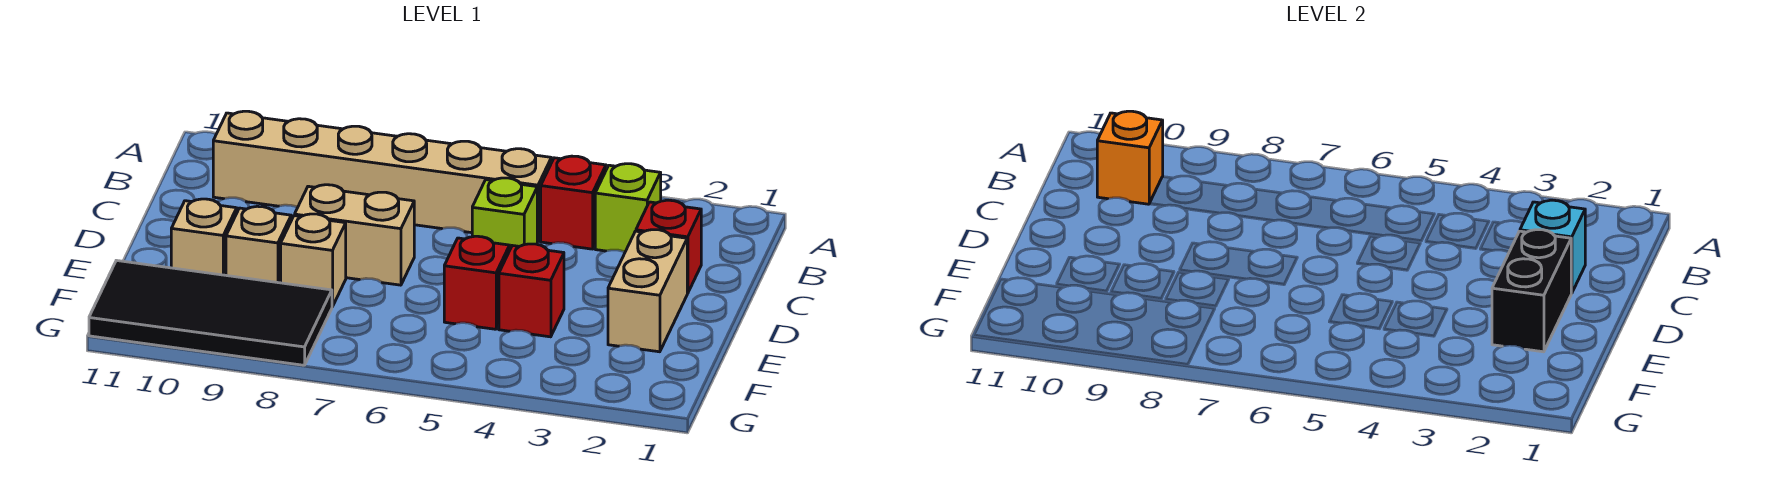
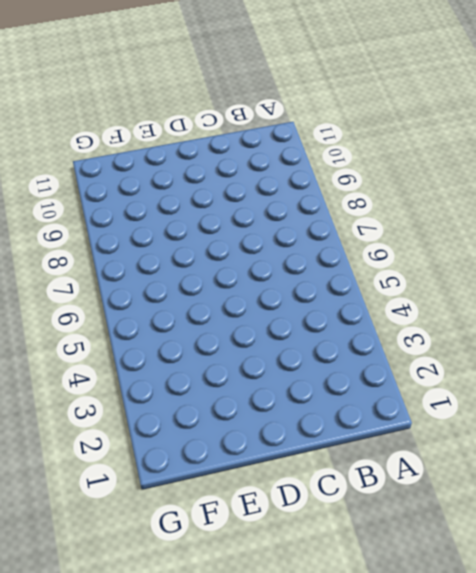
none -> lime 1x1 brick [595,164,661,252]
none -> red 1x1 brick [541,156,606,249]
none -> tan 1x6 brick [213,111,551,242]

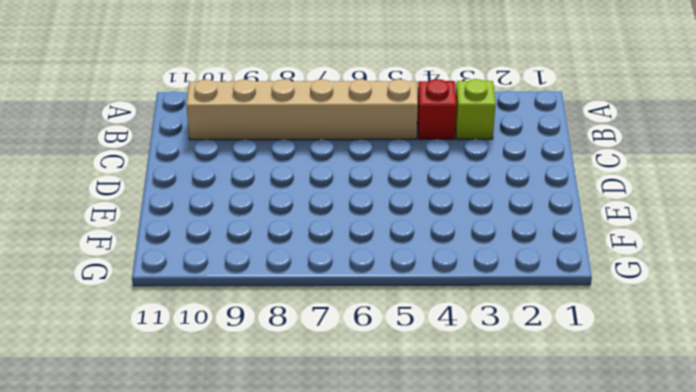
none -> red 1x1 brick [636,200,701,293]
none -> lime 1x1 brick [472,178,537,249]
none -> tan 1x2 brick [608,230,687,352]

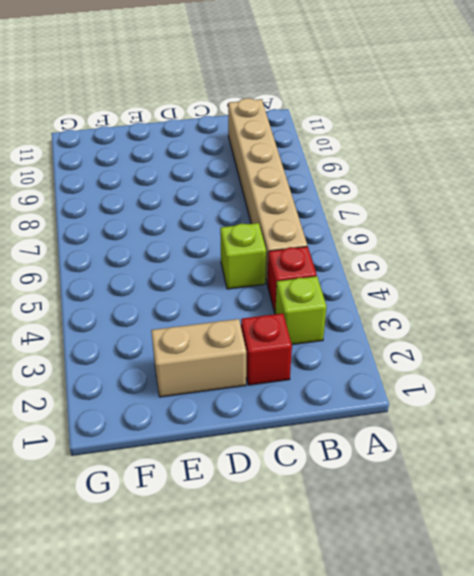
none -> tan 1x2 brick [295,185,414,285]
none -> red 1x1 brick [499,244,564,337]
none -> red 1x1 brick [444,236,510,329]

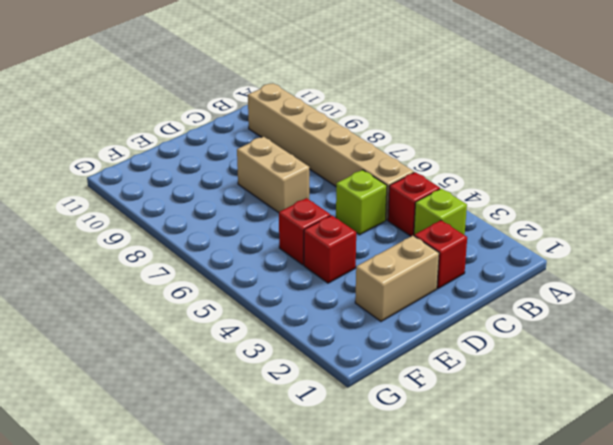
none -> tan 1x1 brick [281,214,346,307]
none -> tan 1x1 brick [226,206,291,283]
none -> tan 1x1 brick [171,199,237,275]

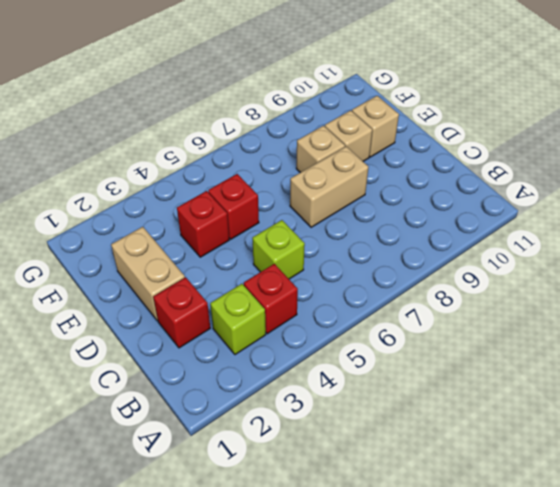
none -> tan 1x6 brick [213,111,551,242]
none -> black 2x4 tile [89,260,332,365]
none -> orange 1x1 brick [1097,111,1163,204]

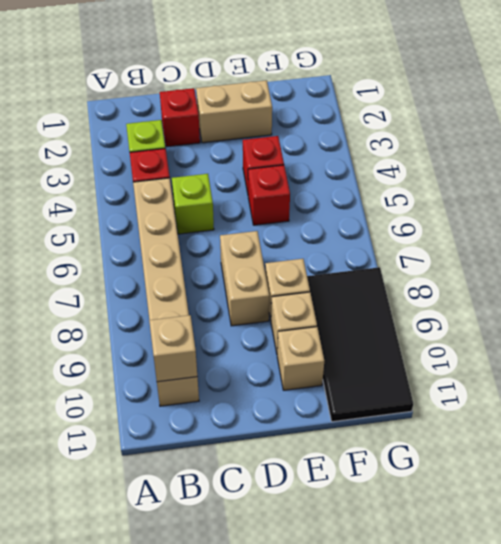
tan 1x1 brick [149,315,197,382] -> orange 1x1 brick [1097,111,1163,204]
none -> cyan 1x1 brick [1520,200,1585,293]
none -> black 1x2 brick [1492,230,1571,352]

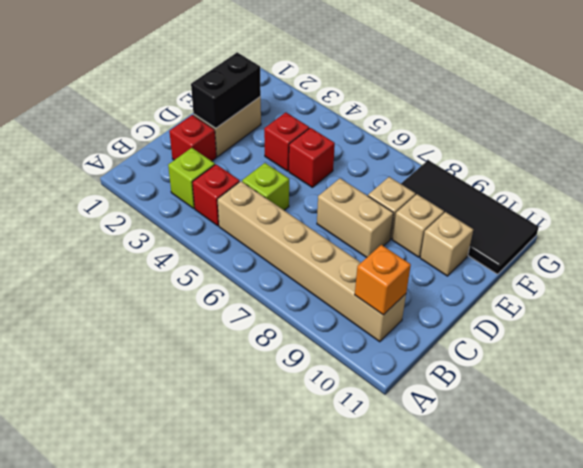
none -> cyan 1x1 brick [1520,200,1585,293]

